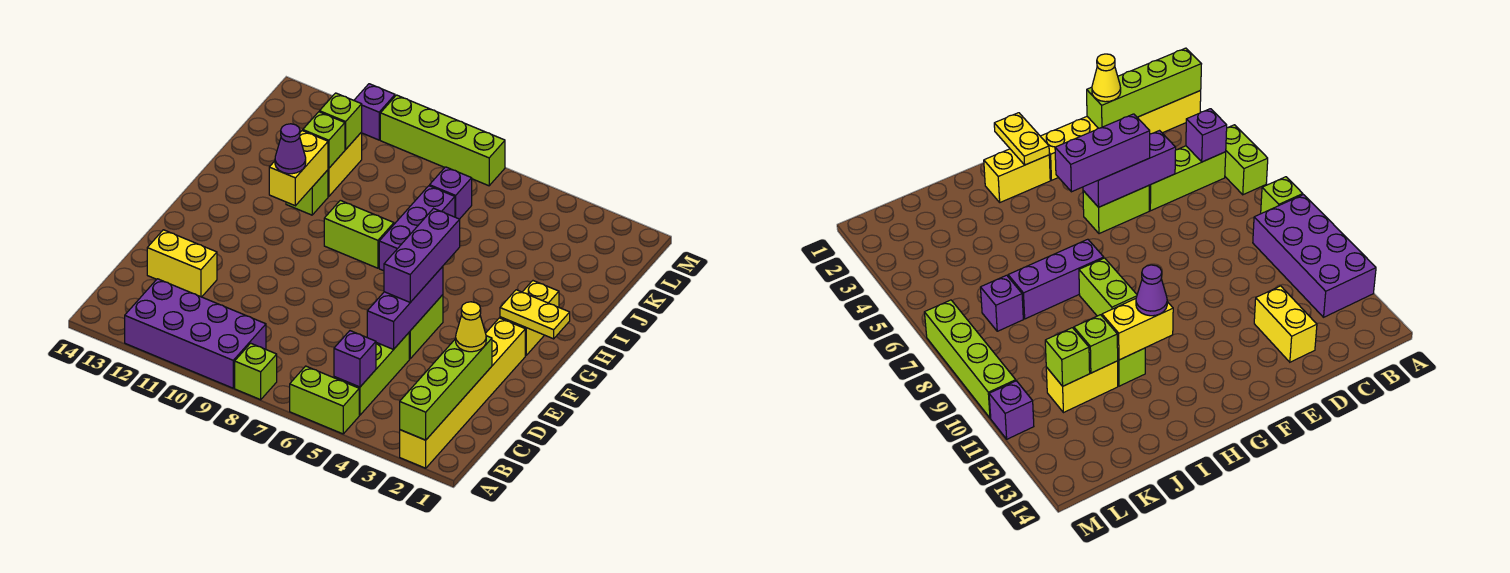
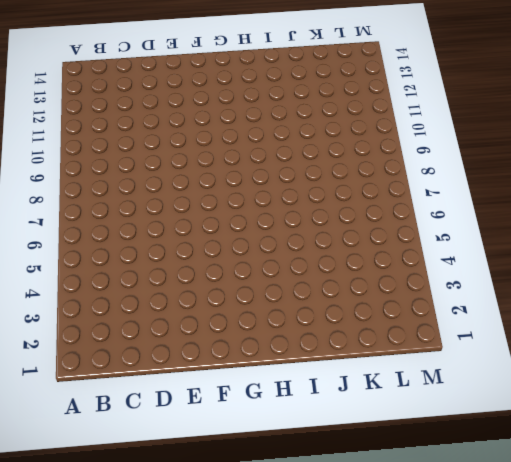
none -> yellow 1x6 brick [400,318,525,468]
none -> lime 1x2 brick [290,366,359,434]
none -> lime 1x1 brick [235,343,277,400]

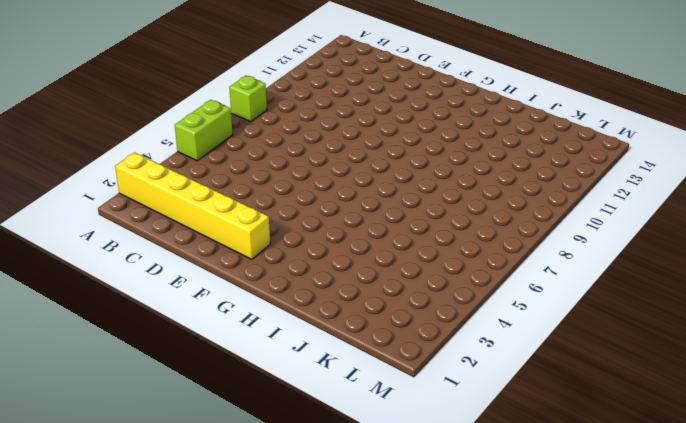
none -> purple 2x4 brick [125,279,266,388]
none -> lime 1x3 brick [334,333,409,415]
none -> yellow 1x2 brick [147,230,217,297]

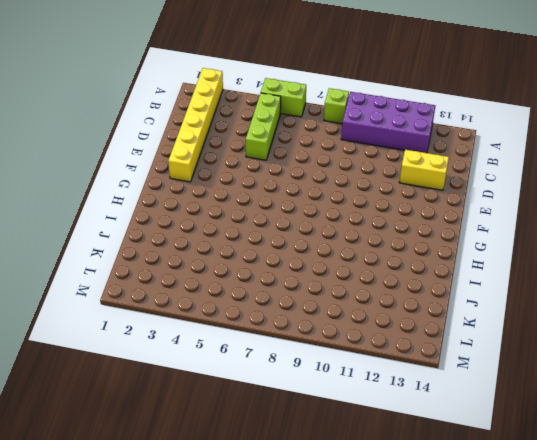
none -> lime 1x2 brick [409,295,443,359]
none -> yellow 1x2 brick [500,281,559,355]
none -> purple 1x3 brick [379,186,455,271]

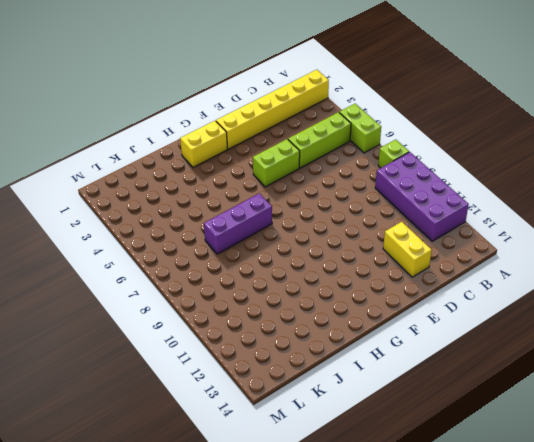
none -> lime 1x2 brick [324,200,394,268]
none -> lime 1x1 brick [286,170,328,215]
none -> yellow 1x2 brick [328,132,362,196]

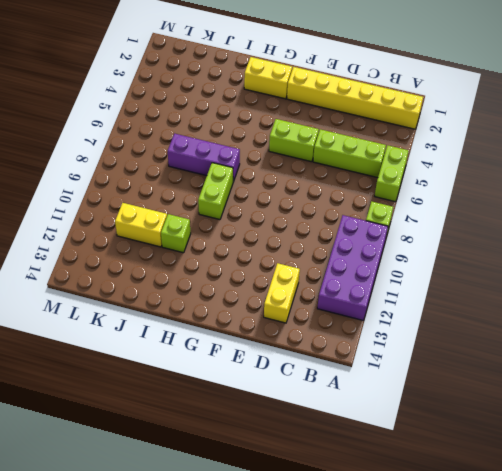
none -> purple 1x1 brick [430,167,472,219]
none -> lime 1x4 brick [380,95,505,186]
none -> purple 1x1 brick [354,84,395,140]

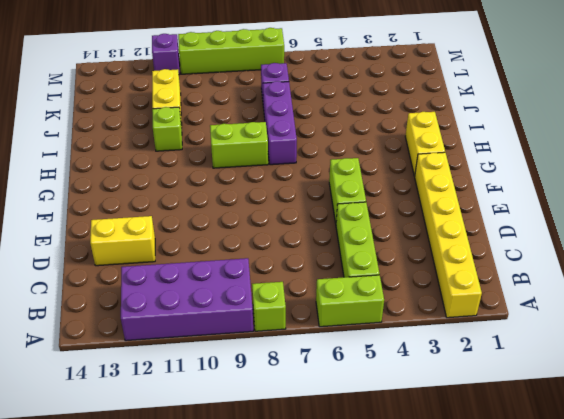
none -> lime 1x4 brick [400,336,492,440]
none -> purple 1x1 brick [334,331,376,387]
none -> purple 1x3 brick [367,266,443,349]

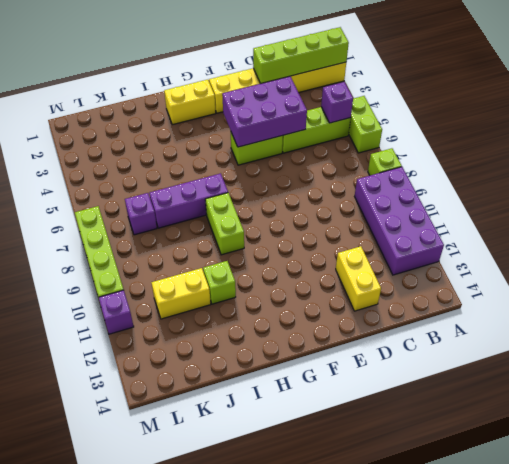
purple 2x3 brick [222,76,307,147] -> purple 1x3 brick [367,266,443,349]
none -> yellow 1x2 plate [500,290,570,339]
none -> yellow 1x2 brick [269,131,328,206]
none -> lime 1x1 brick [303,112,345,168]

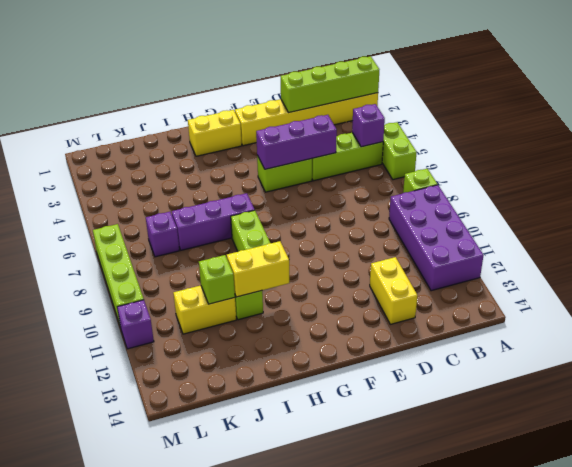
none -> yellow 1x2 plate [500,290,570,339]
none -> lime 1x1 brick [320,93,362,149]
none -> yellow 1x1 cone [456,302,486,352]

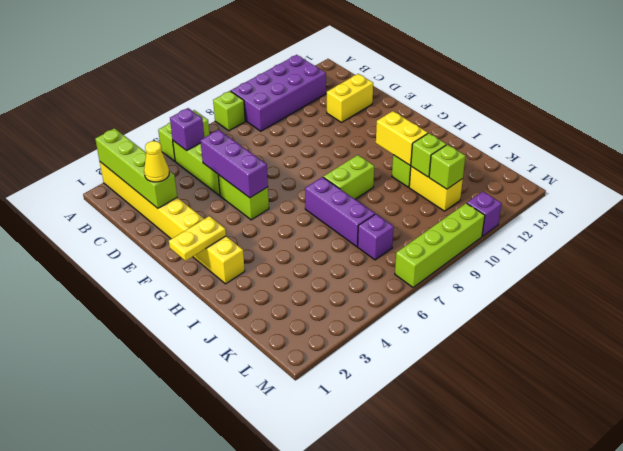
none -> purple 1x3 brick [384,208,460,302]
none -> purple 1x1 cone [275,124,306,174]

